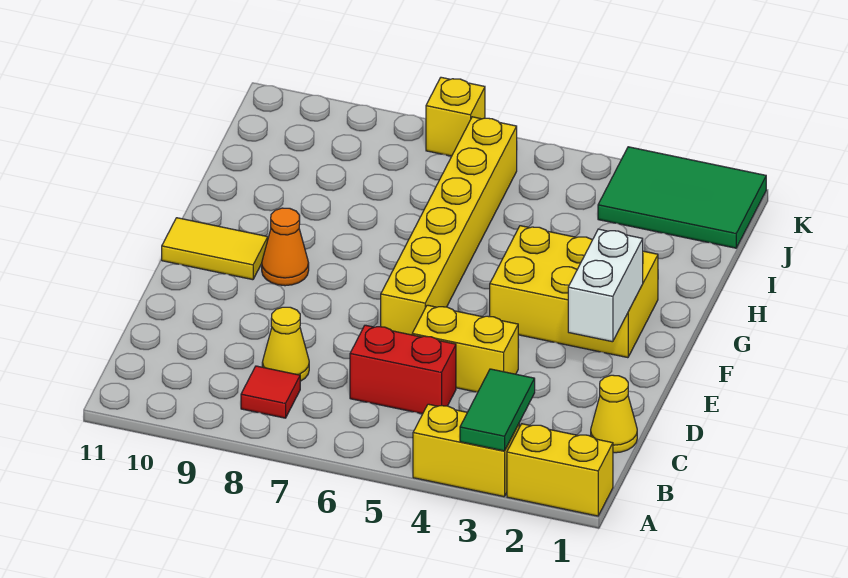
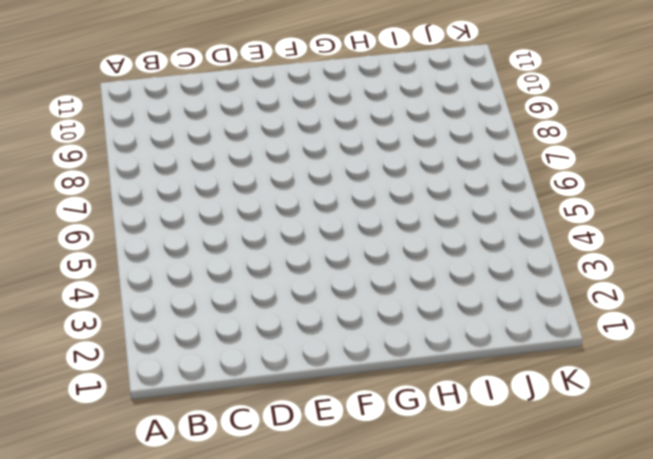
none -> yellow 1x2 brick [507,424,613,516]
none -> yellow 1x2 brick [413,404,519,497]
none -> red 1x1 tile [241,366,300,418]

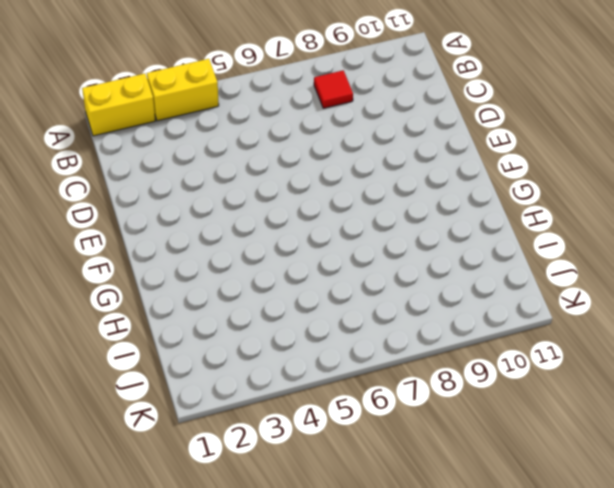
none -> yellow 1x1 cone [591,375,637,453]
none -> red 1x2 brick [350,325,456,414]
none -> yellow 1x1 cone [262,307,309,381]

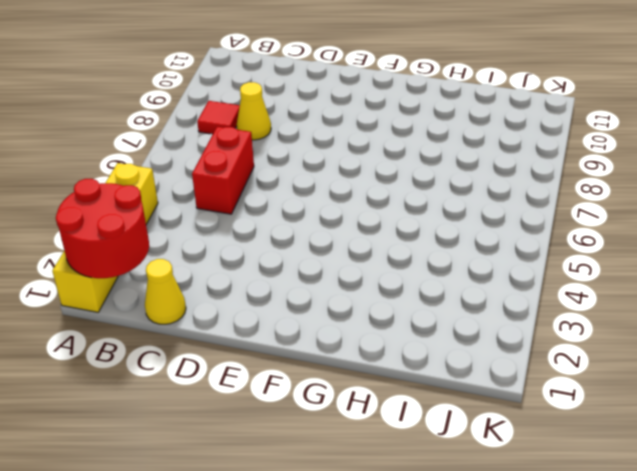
red 2x2 round brick [56,179,149,278] -> none
none -> yellow 1x2 brick [412,305,518,392]
none -> yellow 1x6 brick [381,117,517,335]
none -> yellow 2x3 brick [490,226,658,358]

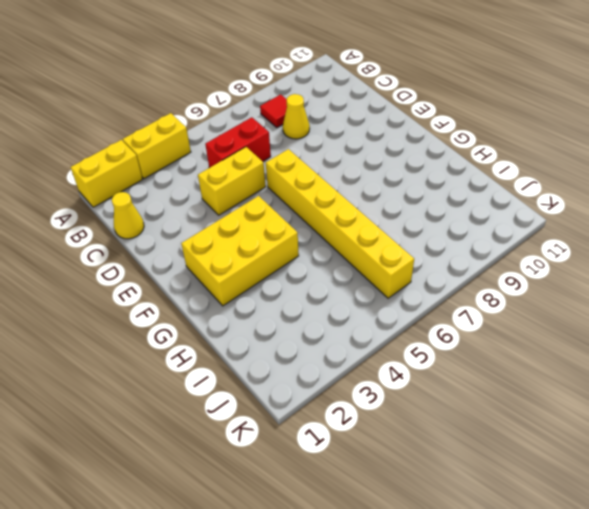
none -> orange 1x1 cone [262,208,309,286]
none -> yellow 1x2 tile [162,218,268,280]
none -> green 2x3 tile [598,147,766,248]

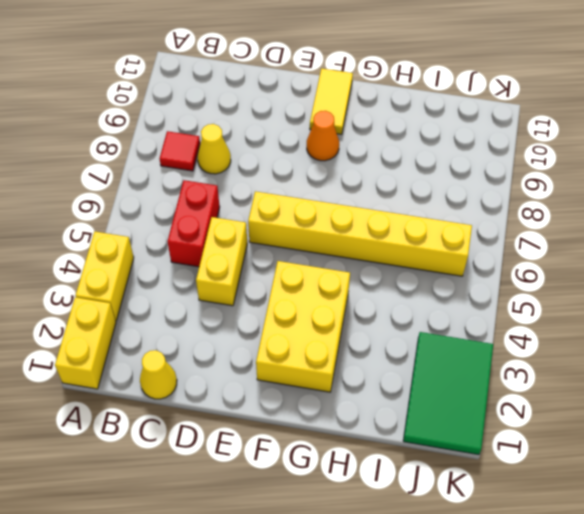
none -> yellow 1x1 brick [426,77,485,156]
none -> green 1x2 tile [460,369,535,451]
none -> white 1x2 brick [568,229,643,342]

